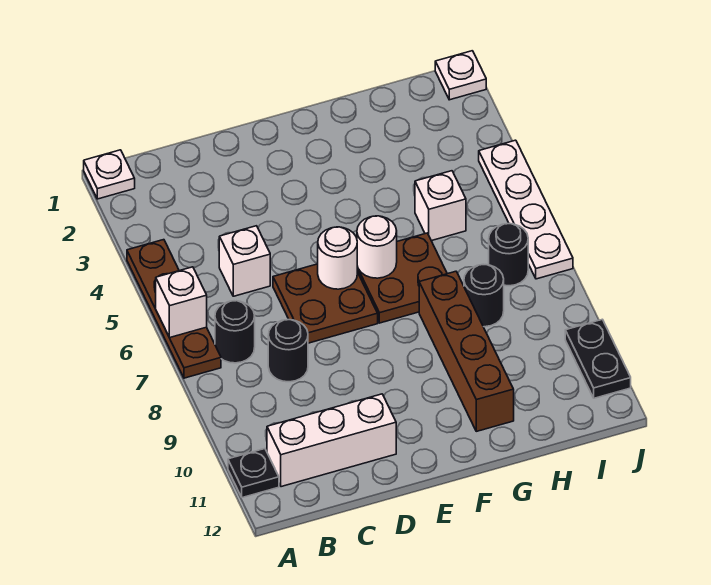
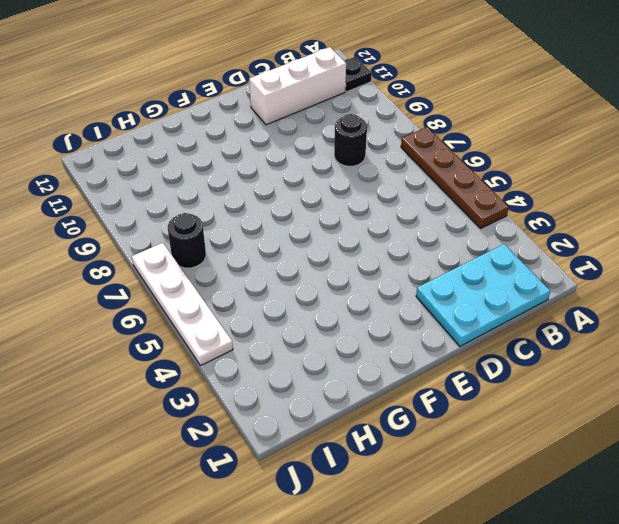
cyan 2x3 plate [416,244,550,346] -> none
none -> white 1x1 plate [84,150,135,199]
none -> black 1x1 round brick [215,301,255,363]
none -> white 1x1 brick [219,226,270,296]

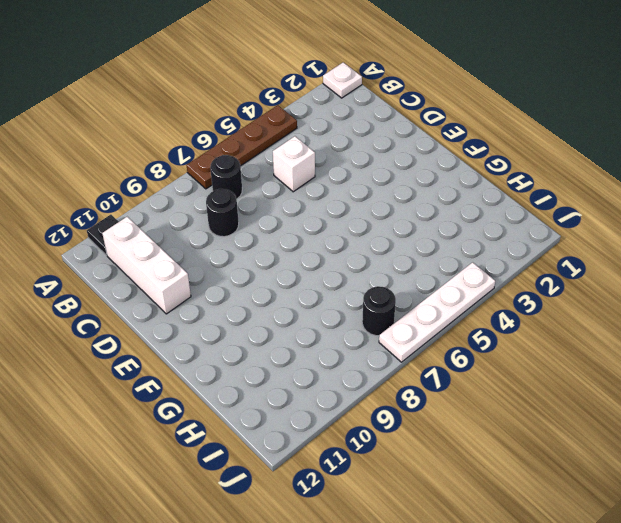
none -> brown 2x2 plate [273,264,378,343]
none -> brown 2x2 plate [357,233,447,323]
none -> brown 1x4 brick [419,271,514,431]

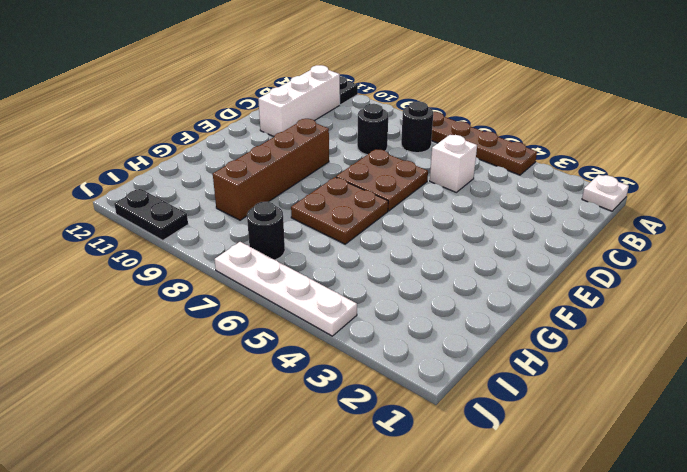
brown 1x4 brick [213,119,329,220] -> brown 1x4 brick turned to [419,271,514,431]
none -> white 1x1 brick [415,171,466,241]
none -> black 1x1 round brick [464,265,504,327]
none -> white 1x1 plate [435,51,486,100]

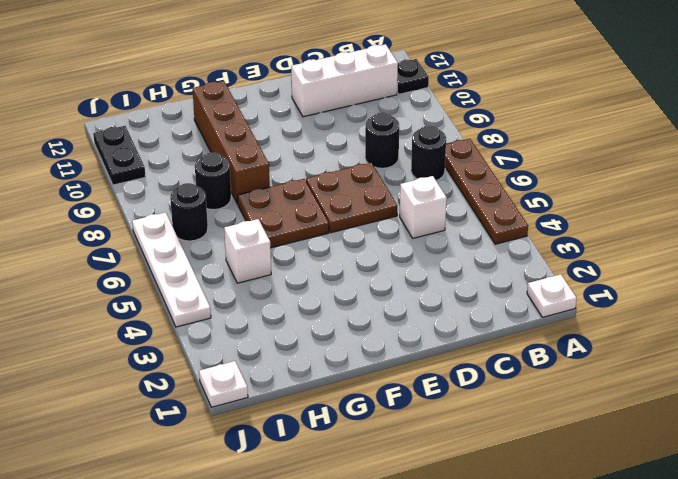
none -> white 1x1 brick [156,267,207,338]
none -> white 1x1 round brick [318,227,357,289]
none -> white 1x1 round brick [357,216,397,278]

